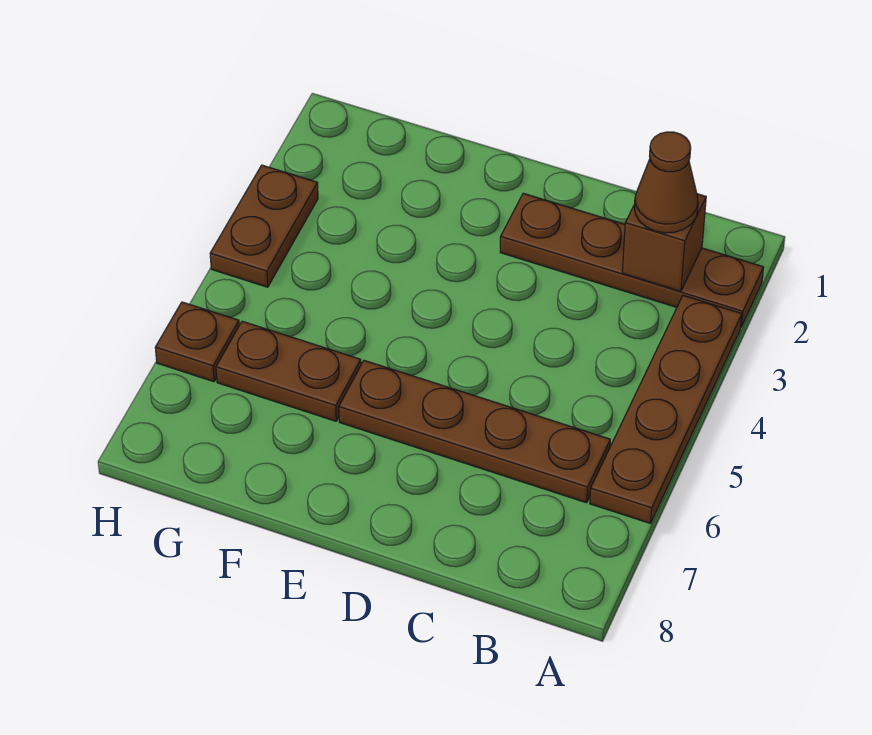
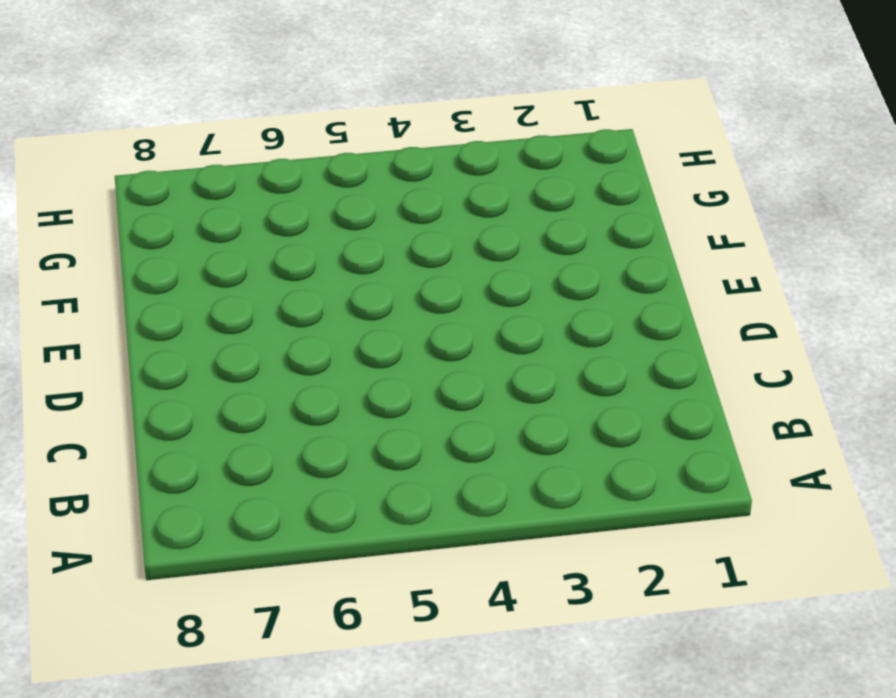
none -> brown 1x4 plate [500,193,763,327]
none -> brown 1x4 plate [590,295,742,523]

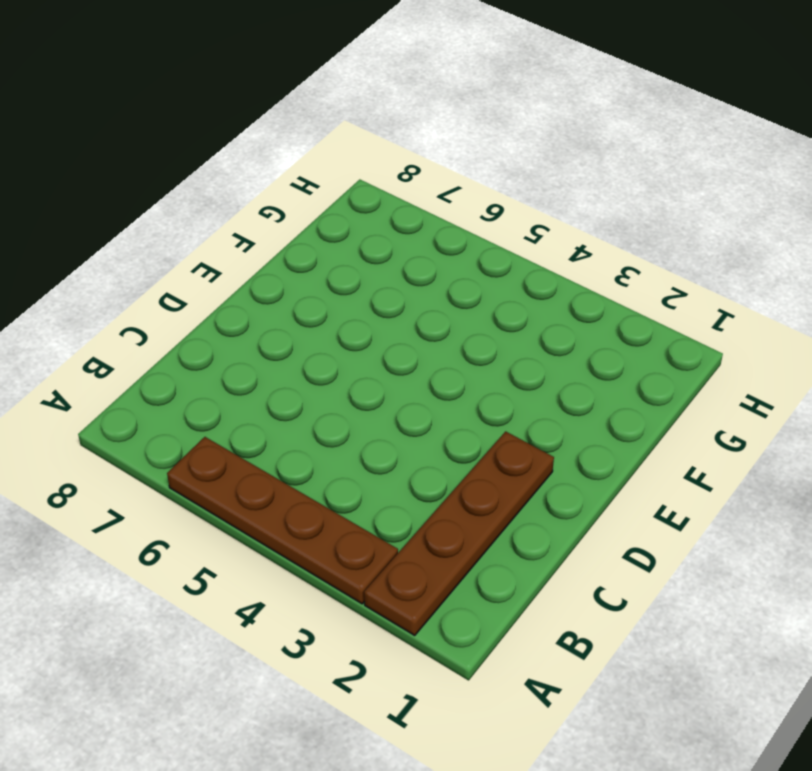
none -> brown 1x4 plate [339,360,610,503]
none -> brown 1x2 plate [216,321,361,421]

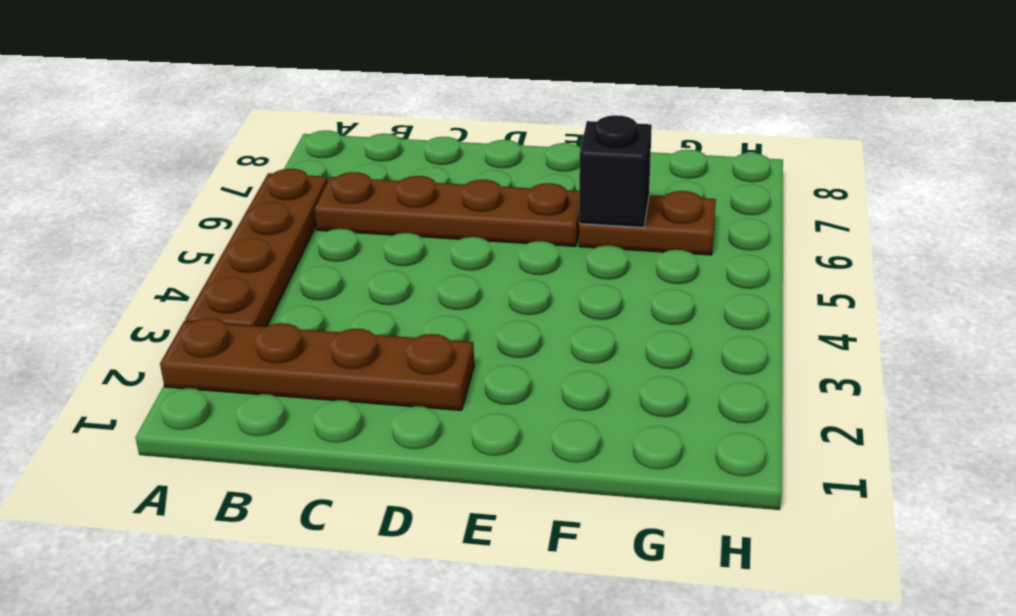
black 1x1 brick [579,115,652,228] -> none
none -> brown 1x2 plate [210,165,318,287]
none -> brown 1x1 plate [155,302,239,382]

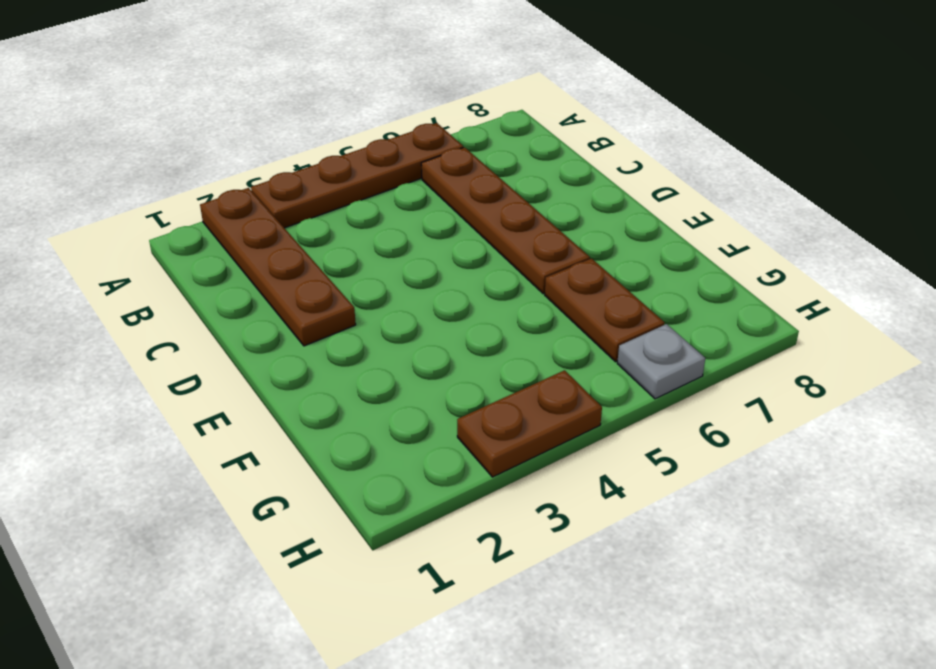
grey 1x1 plate [617,324,705,399] -> brown 1x1 plate [155,302,239,382]
none -> brown 1x1 brick [622,194,706,291]
none -> brown 1x1 cone [634,132,698,233]

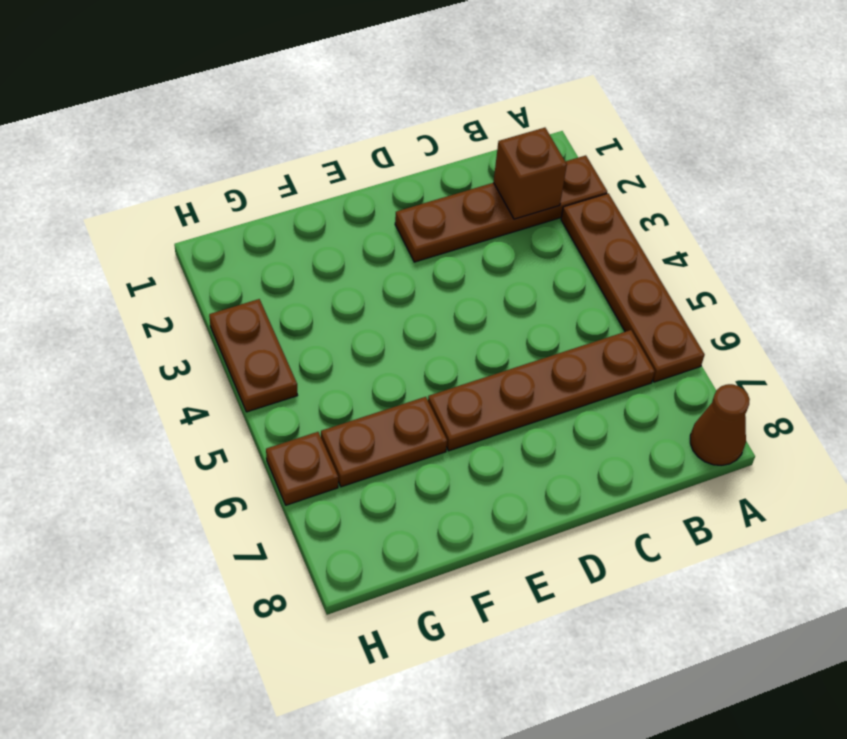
brown 1x1 cone [690,384,750,466] -> brown 1x1 cone moved to [634,132,698,233]

